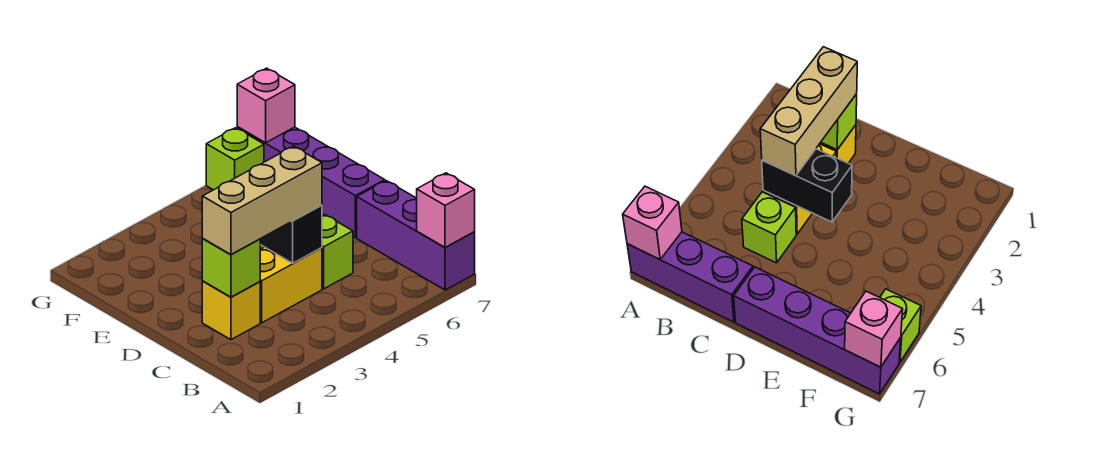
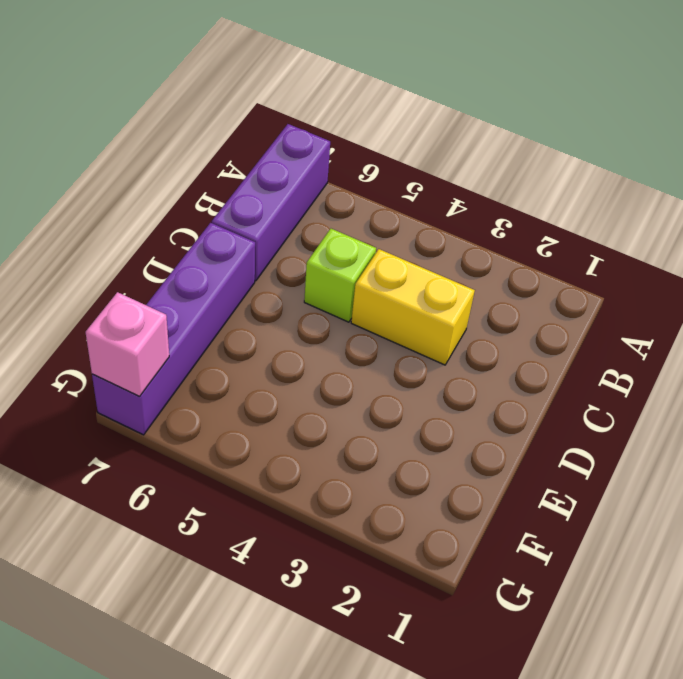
none -> yellow 1x1 brick [202,281,260,340]
none -> lime 1x1 brick [206,128,264,190]

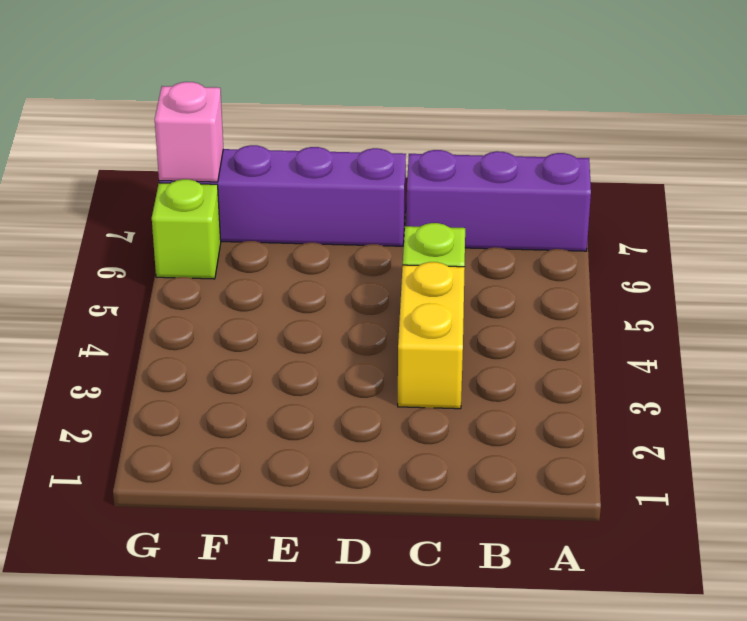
none -> yellow 1x1 brick [202,281,260,340]
none -> pink 1x1 brick [417,173,475,247]

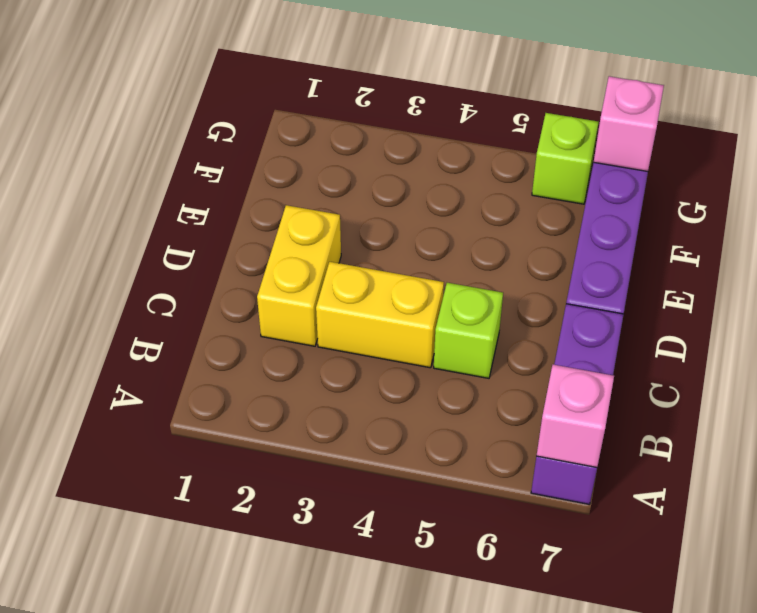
yellow 1x2 brick [257,205,341,346] -> yellow 1x1 brick [202,281,260,340]
none -> lime 1x1 brick [202,239,260,297]
none -> black 1x2 brick [260,205,322,263]

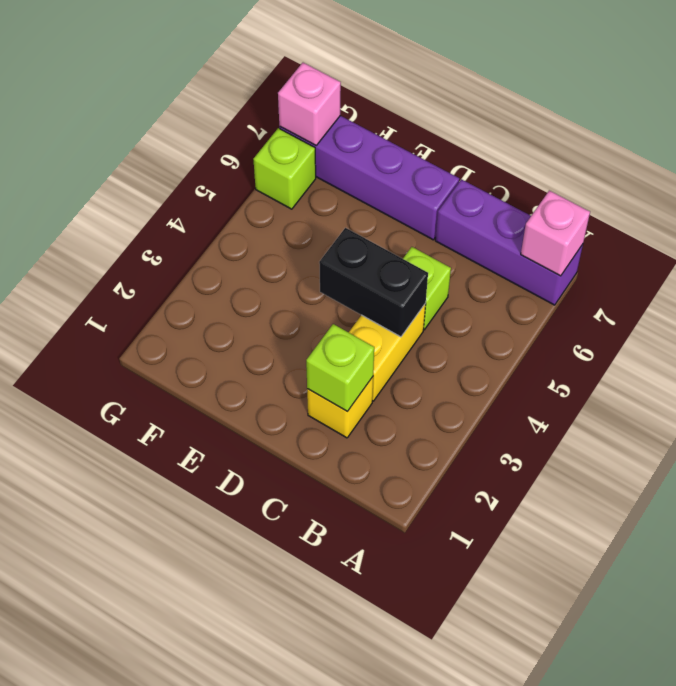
none -> tan 1x3 brick [202,146,322,254]

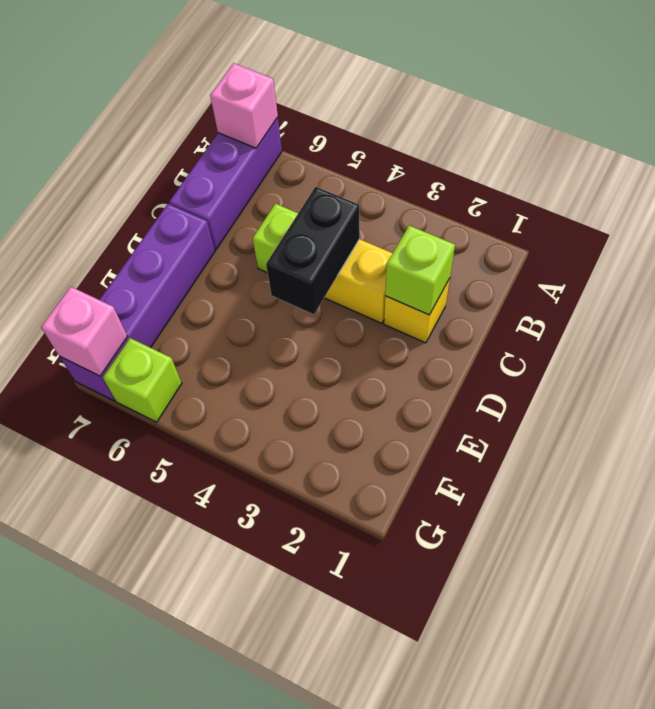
none -> tan 1x3 brick [202,146,322,254]

